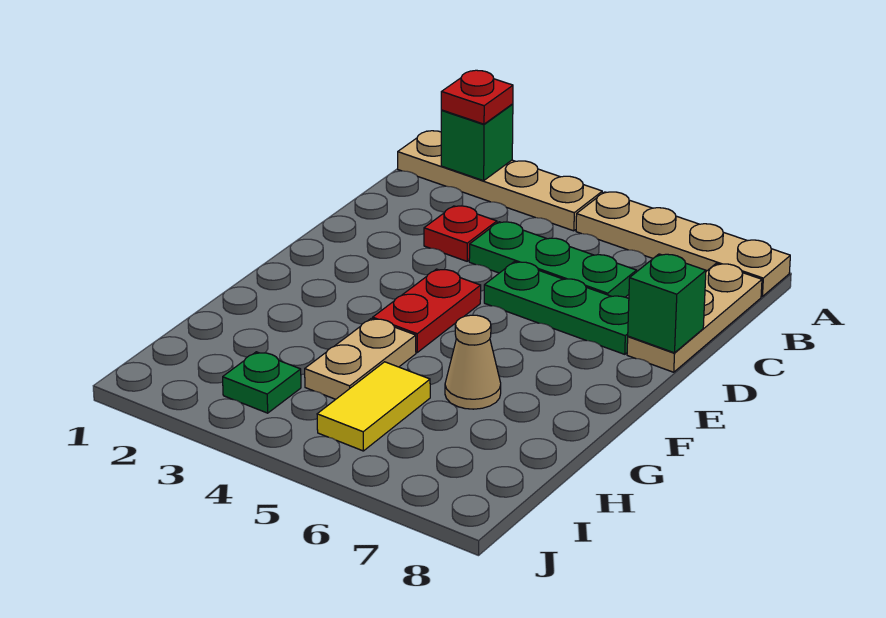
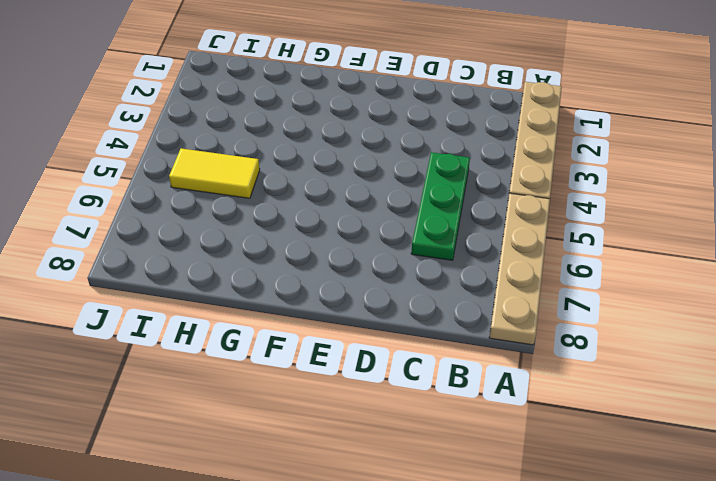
none -> tan 1x3 plate [627,264,762,372]
none -> red 1x1 plate [424,206,497,261]
none -> green 1x3 plate [484,262,629,354]

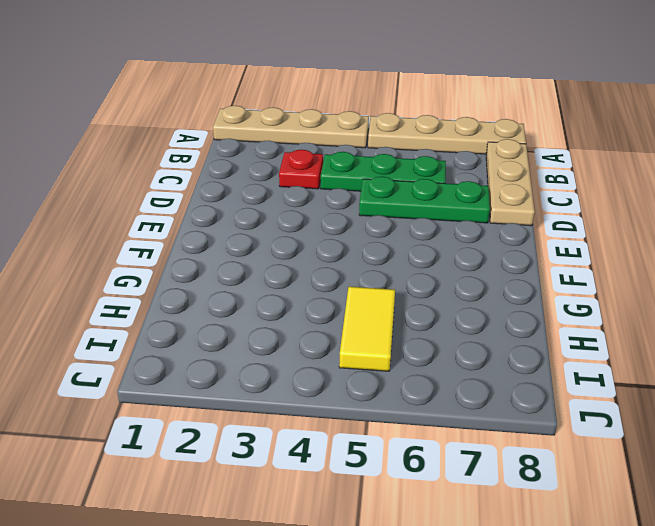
none -> red 1x2 plate [373,269,481,352]
none -> tan 1x2 plate [305,319,416,399]
none -> tan 1x1 cone [445,315,501,409]

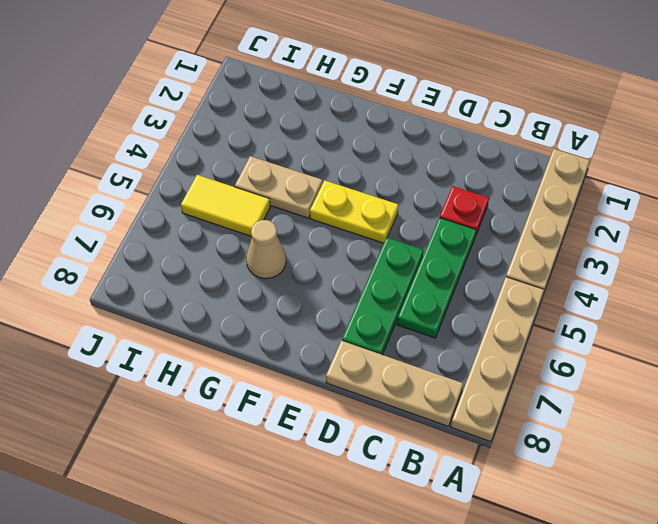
yellow 1x2 plate [310,180,399,243] -> red 1x2 plate [373,269,481,352]
none -> green 1x1 plate [223,352,301,413]
none -> green 1x1 brick [441,104,513,181]
none -> green 1x1 brick [628,254,706,353]

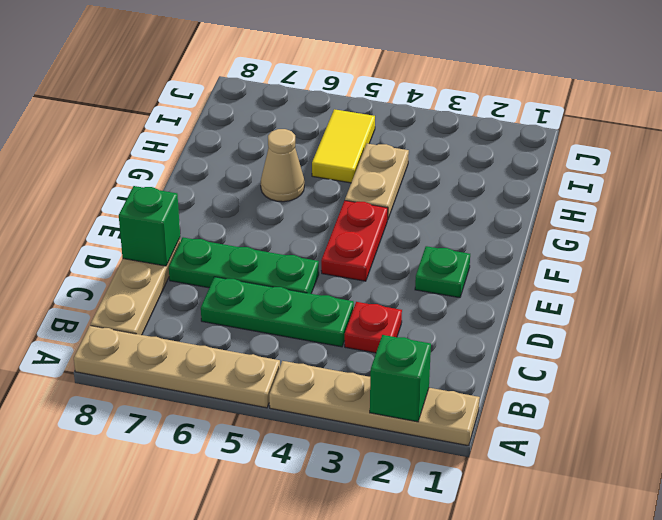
green 1x1 plate [415,246,470,298] -> green 1x1 plate moved to [223,352,301,413]
none -> red 1x1 plate [441,70,513,124]

